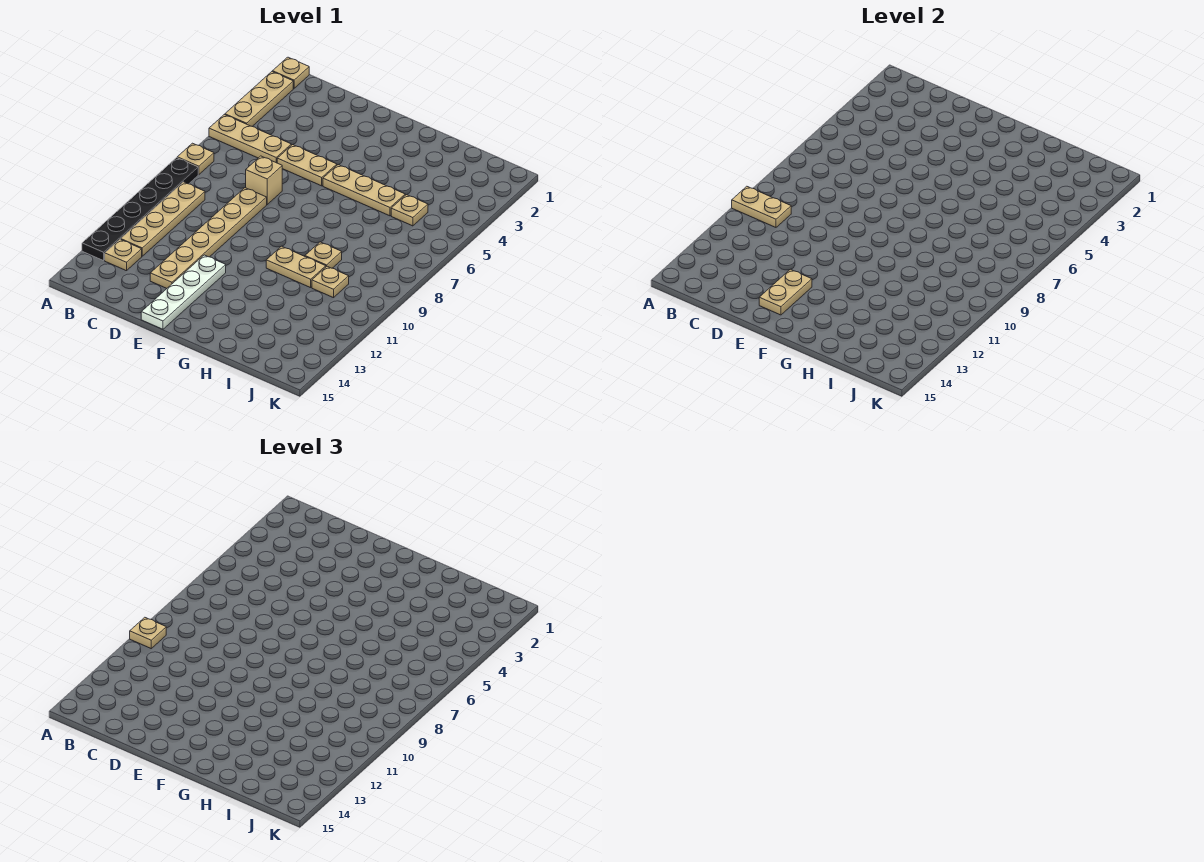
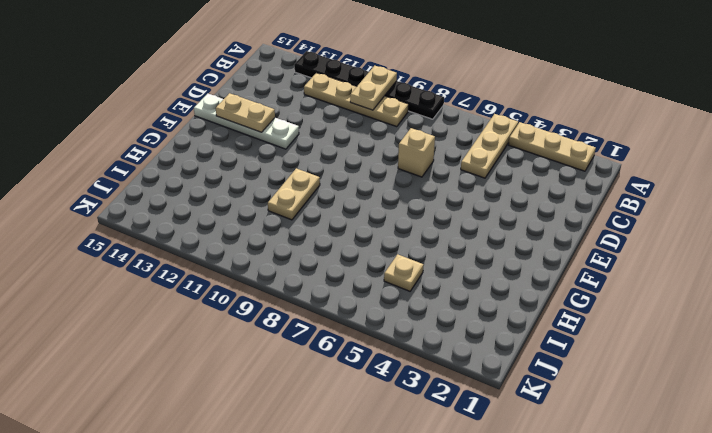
none -> tan 1x1 plate [273,57,309,88]
none -> tan 1x1 plate [177,143,214,175]
none -> tan 1x1 plate [105,239,142,271]

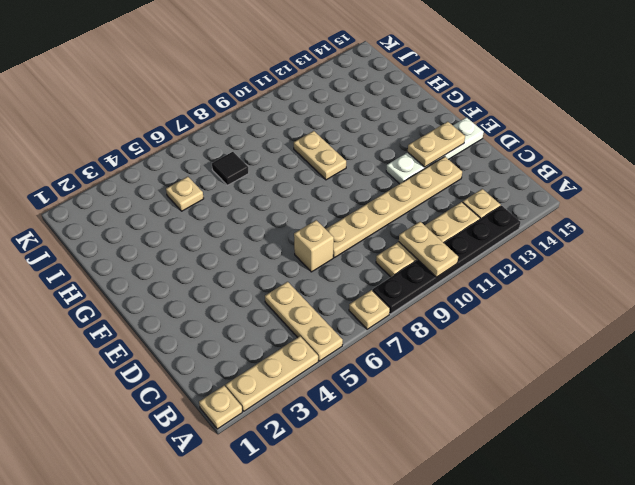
black 1x1 tile [212,152,249,185] -> none
none -> tan 1x2 plate [277,145,337,186]
none -> tan 1x3 plate [323,165,405,216]
none -> tan 1x1 plate [305,242,342,268]

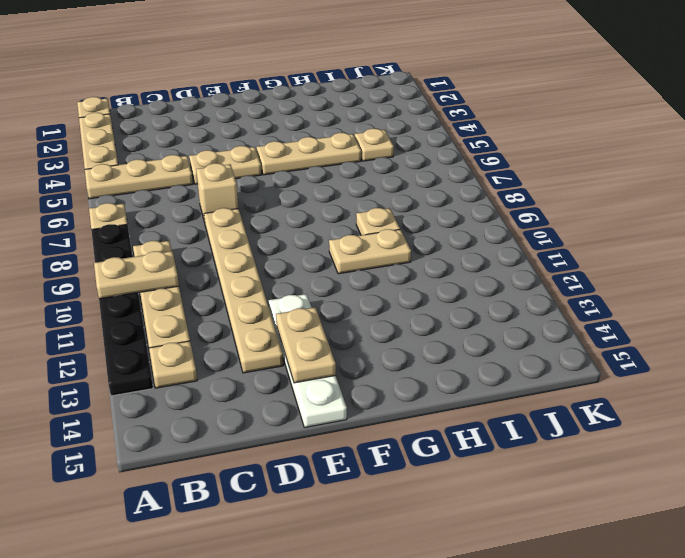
none -> tan 1x1 plate [312,266,349,298]
none -> tan 1x1 plate [130,617,166,648]

